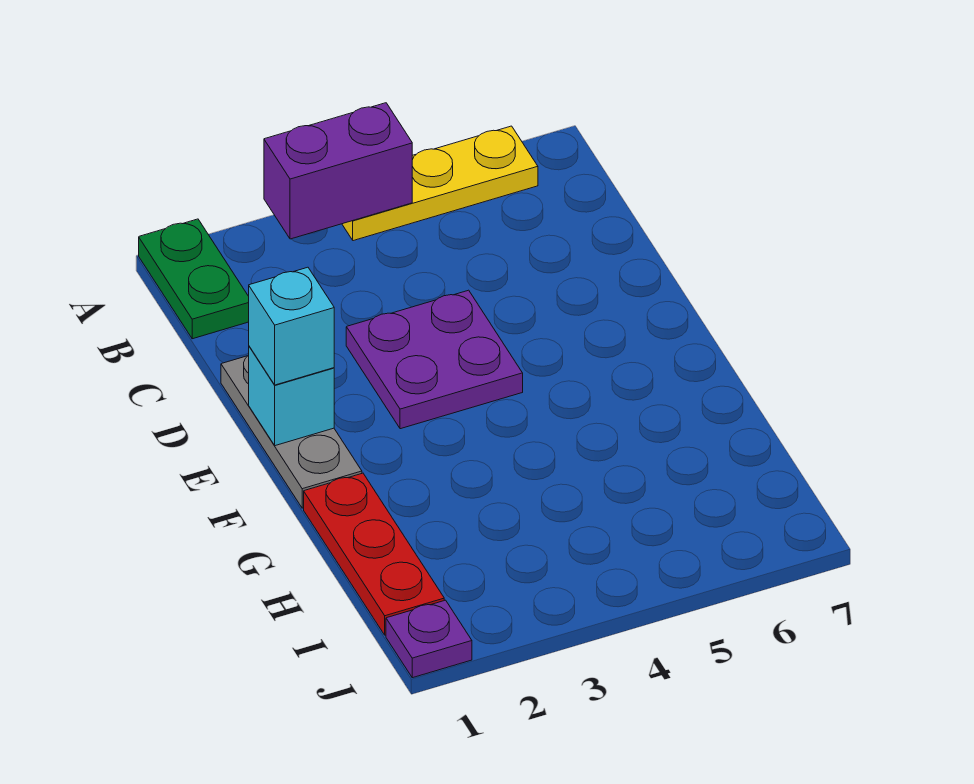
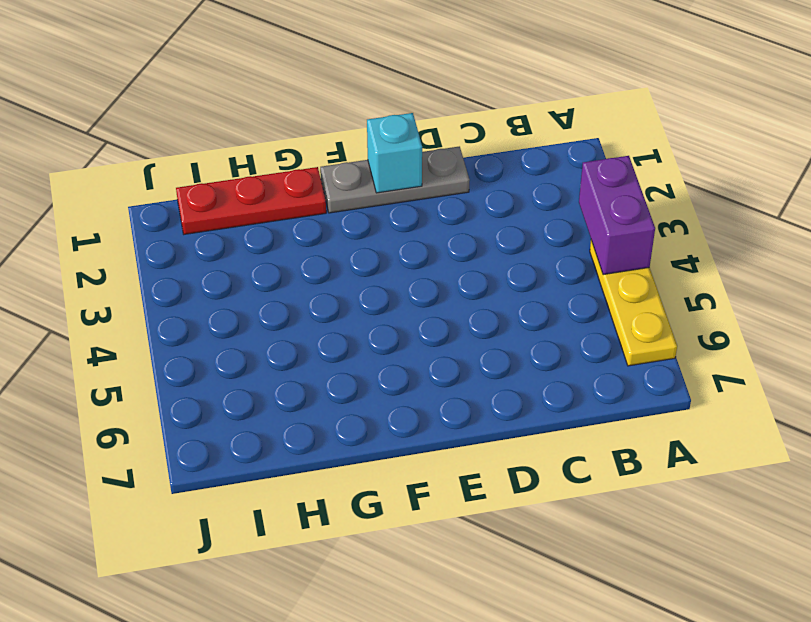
none -> green 1x2 plate [139,219,249,339]
none -> purple 2x2 plate [346,290,523,429]

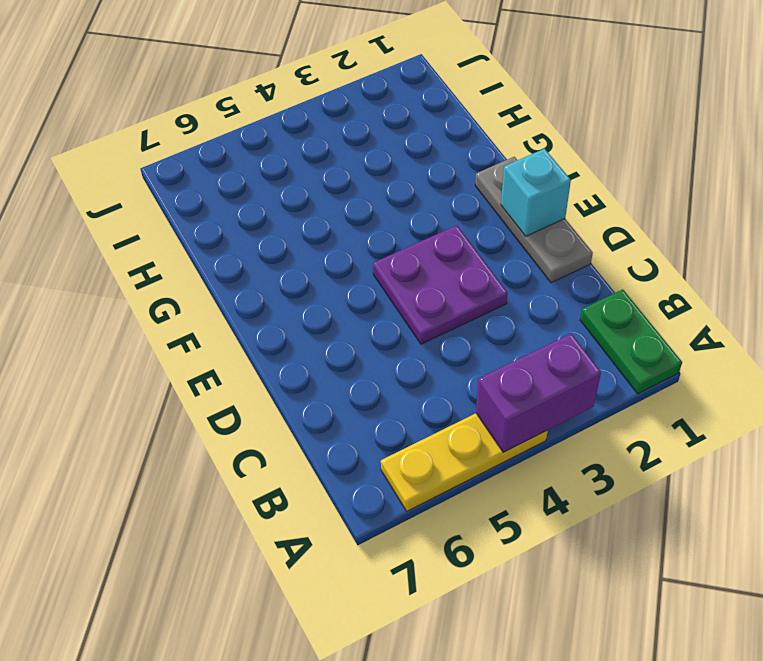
none -> red 1x3 plate [304,473,444,635]
none -> purple 1x1 plate [386,600,472,678]

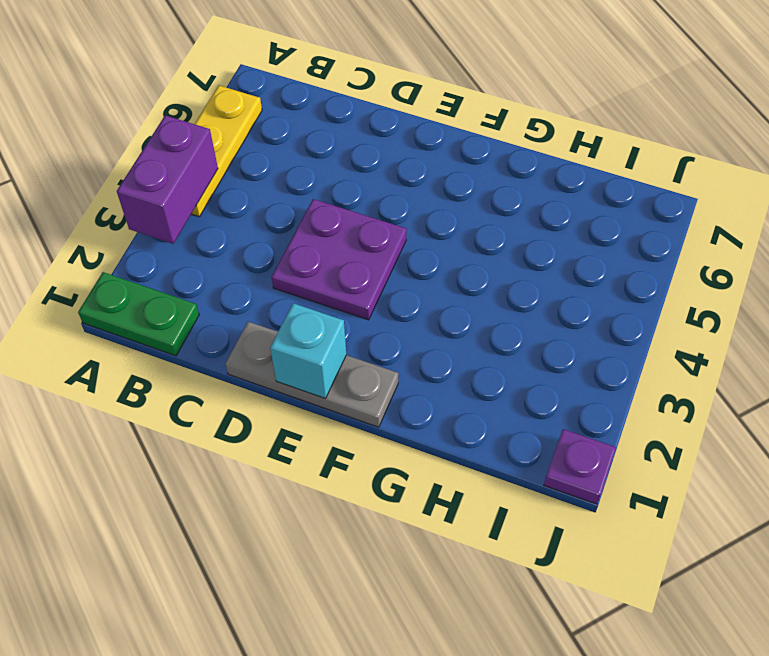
none -> red 1x3 plate [304,473,444,635]
none -> cyan 1x1 brick [249,267,334,385]

